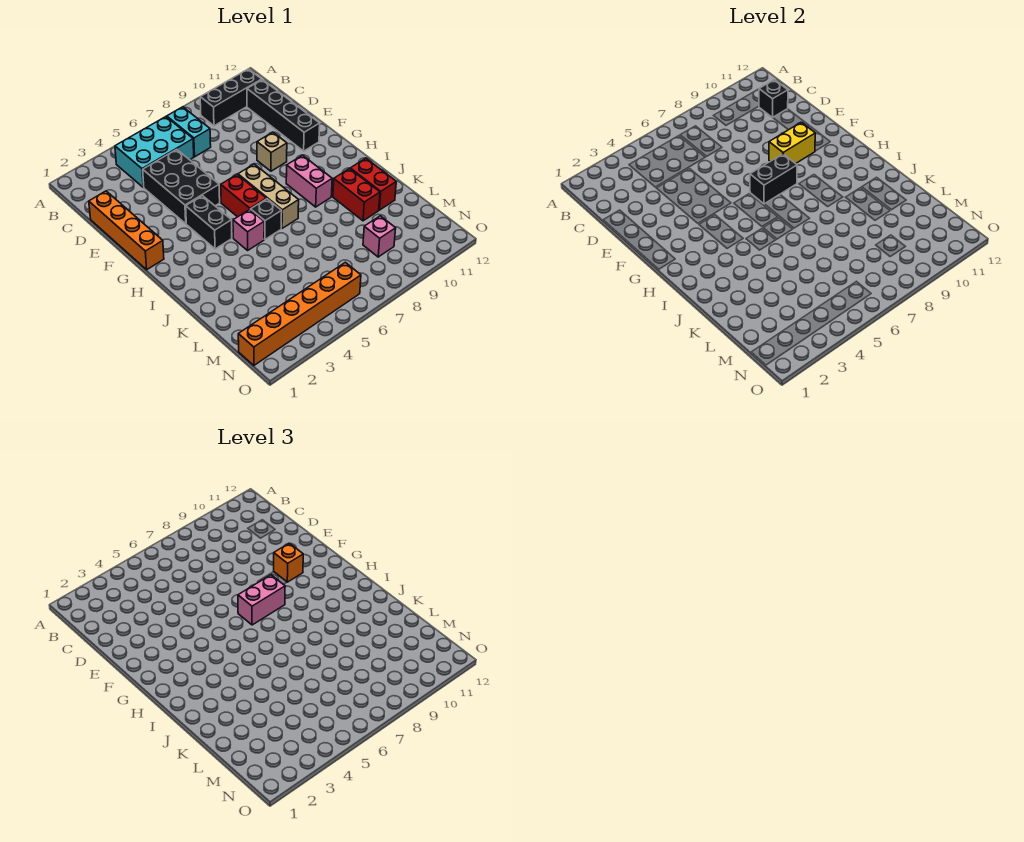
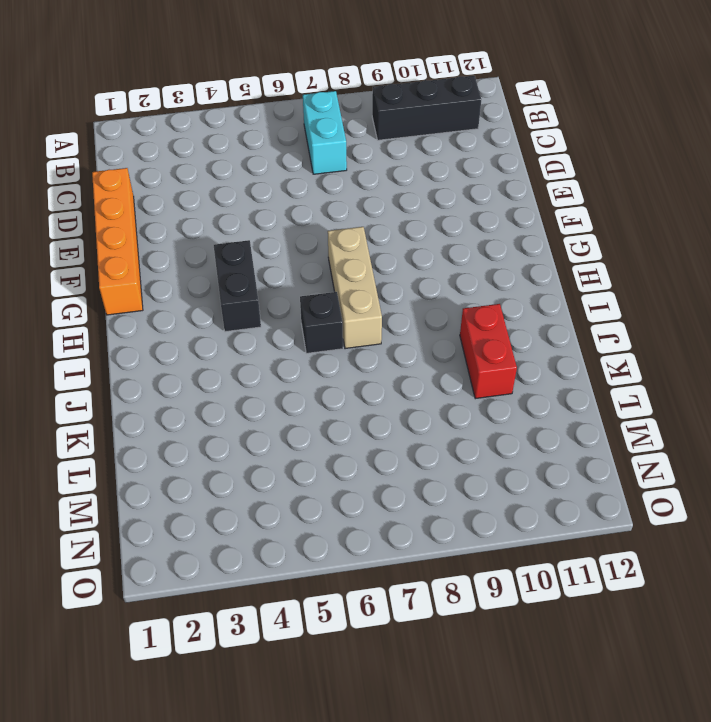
none -> cyan 2x3 brick [115,117,194,187]
none -> black 1x4 brick [247,80,320,151]
none -> black 2x3 brick [143,149,220,224]

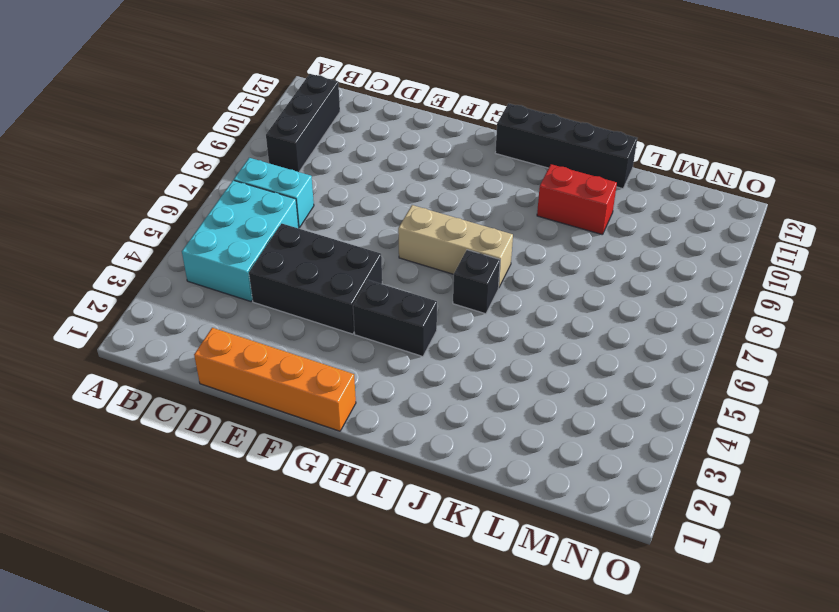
black 1x4 brick [495,103,637,189] -> black 1x4 brick moved to [247,80,320,151]
none -> tan 1x1 brick [257,132,287,171]
none -> red 1x2 brick [221,175,266,217]
none -> pink 1x2 brick [286,155,332,207]

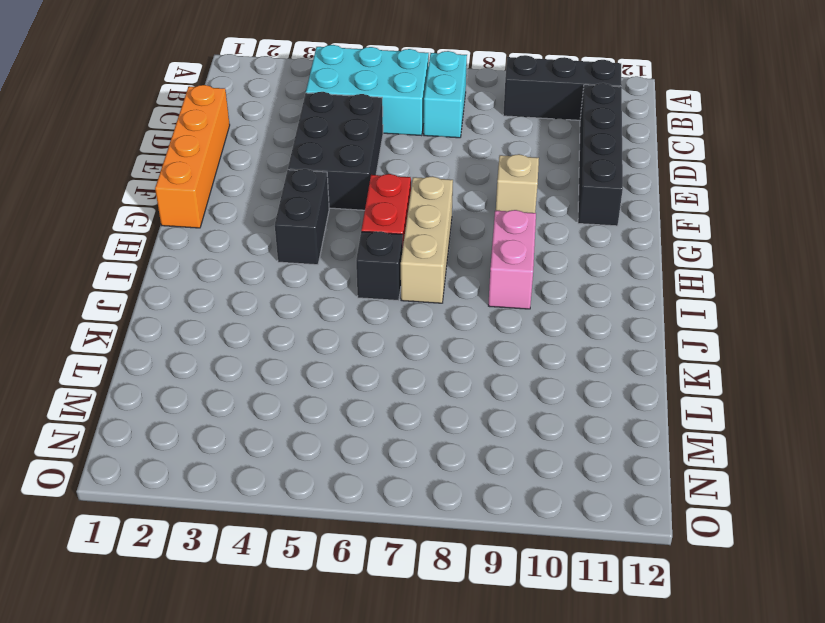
none -> pink 1x1 brick [233,210,264,250]
none -> red 1x2 brick [333,169,380,221]
none -> red 1x2 brick [350,158,396,210]

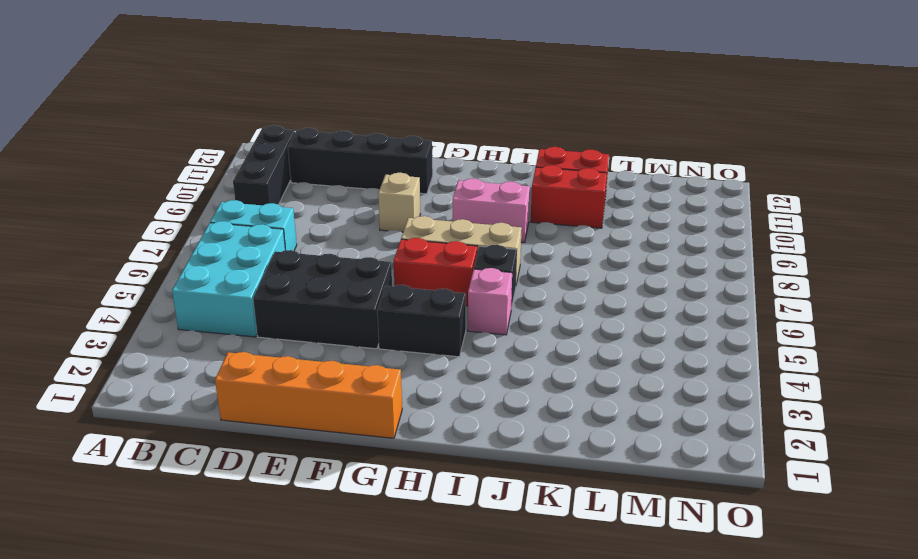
none -> pink 1x1 brick [363,216,396,257]
none -> orange 1x6 brick [238,262,361,365]
none -> black 1x1 brick [759,80,788,118]

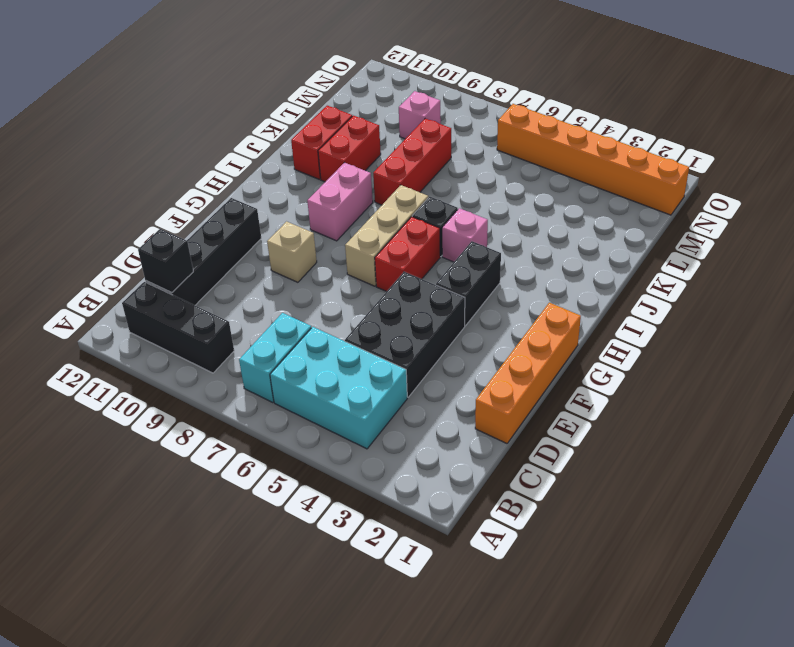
red 1x3 brick [373,119,451,205] -> none
none -> yellow 1x2 brick [769,122,815,164]
none -> black 1x2 brick [750,154,797,204]
none -> orange 1x1 brick [274,543,303,582]

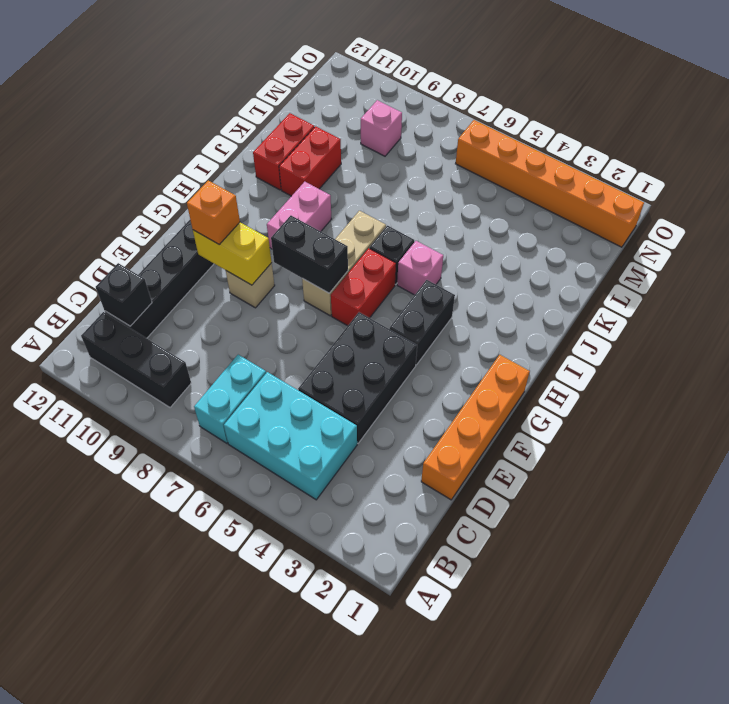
none -> pink 1x2 brick [238,575,285,625]

